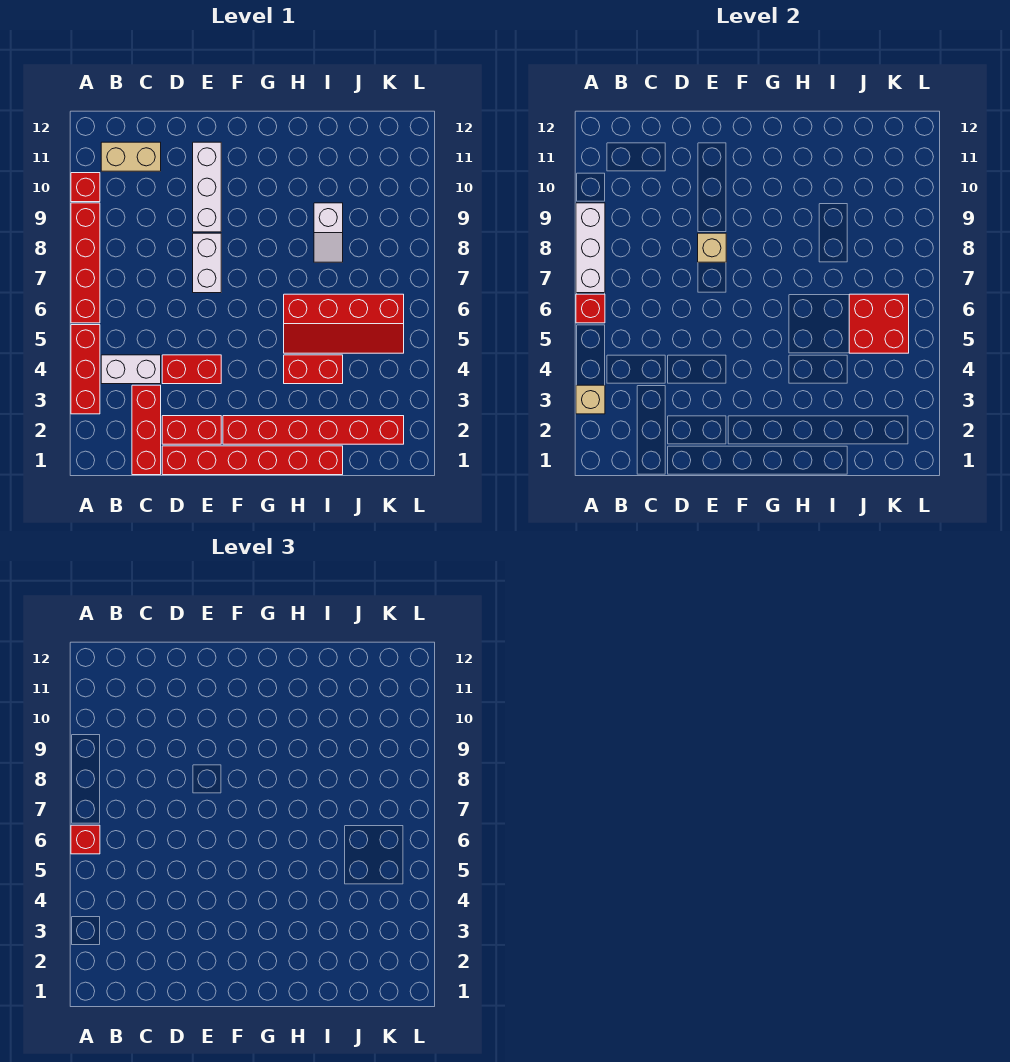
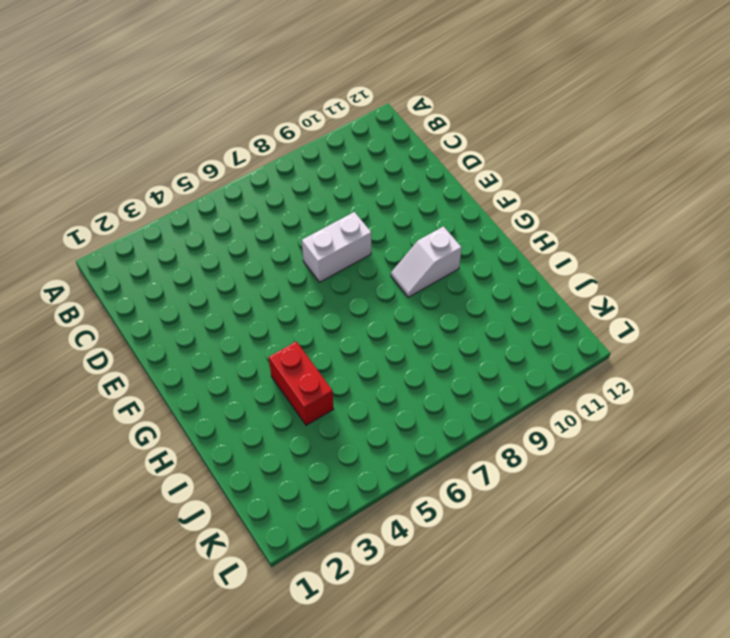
white 1x2 slope [391,227,462,297] -> white 1x2 slope moved to [314,203,343,262]
none -> red 1x3 brick [71,325,100,414]
none -> red 1x4 brick [71,203,100,323]
none -> red 1x1 brick [71,173,100,202]

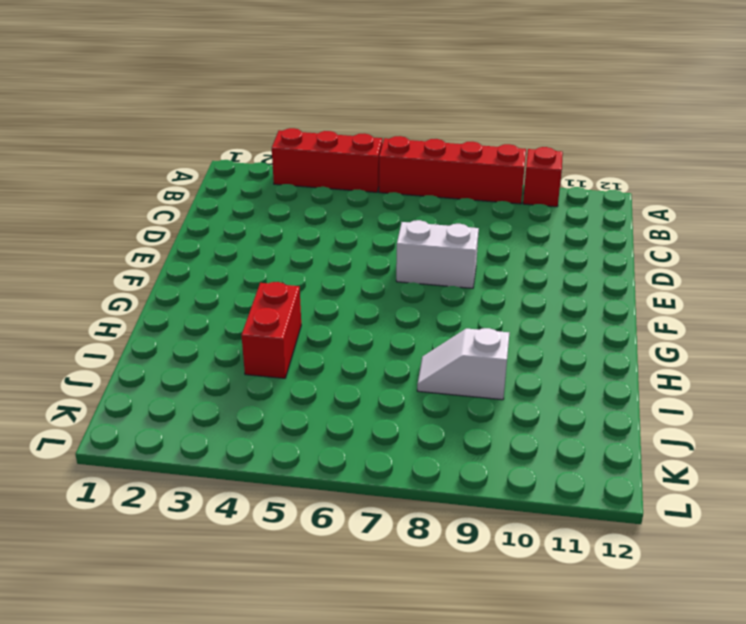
none -> white 1x2 brick [101,355,161,384]
none -> tan 1x2 brick [101,142,161,171]
none -> red 1x3 brick [132,385,161,475]

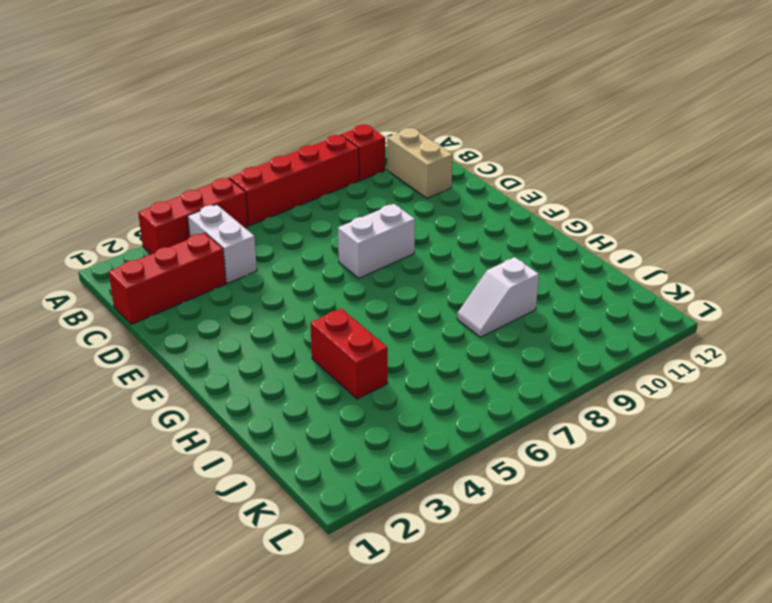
none -> red 1x6 brick [162,446,343,475]
none -> red 1x2 brick [162,416,221,444]
none -> red 1x2 brick [162,355,221,384]

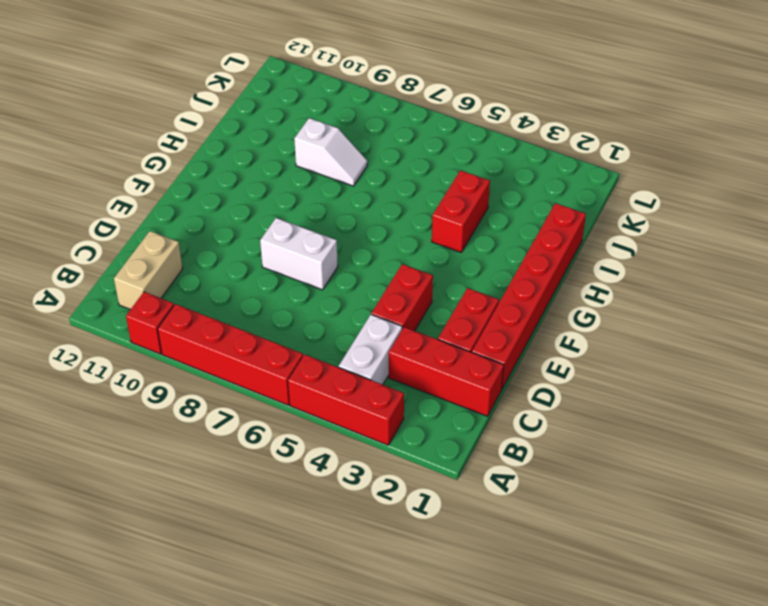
none -> white 1x3 brick [193,142,221,232]
none -> red 1x6 brick [223,416,404,444]
none -> red 2x4 slope [284,294,404,353]

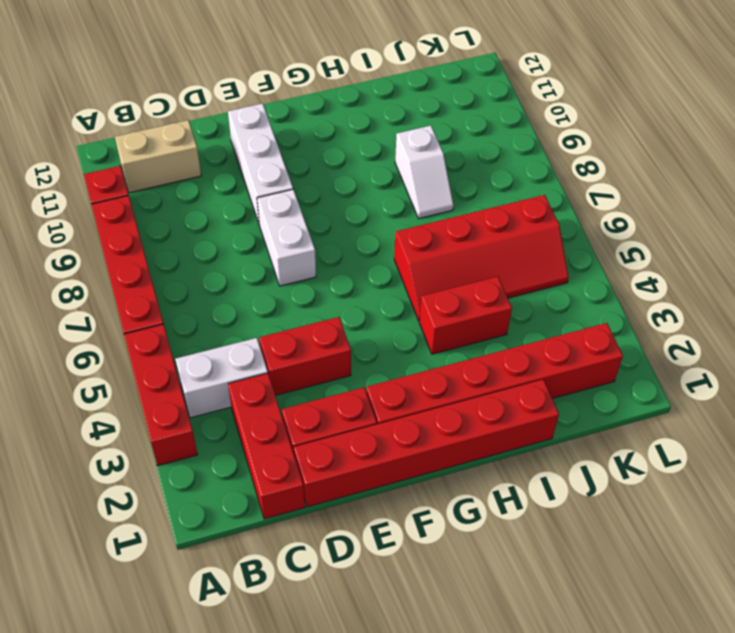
none -> tan 1x1 brick [576,385,605,414]
none -> red 1x1 brick [576,294,605,323]
none -> white 1x3 brick [576,203,605,293]

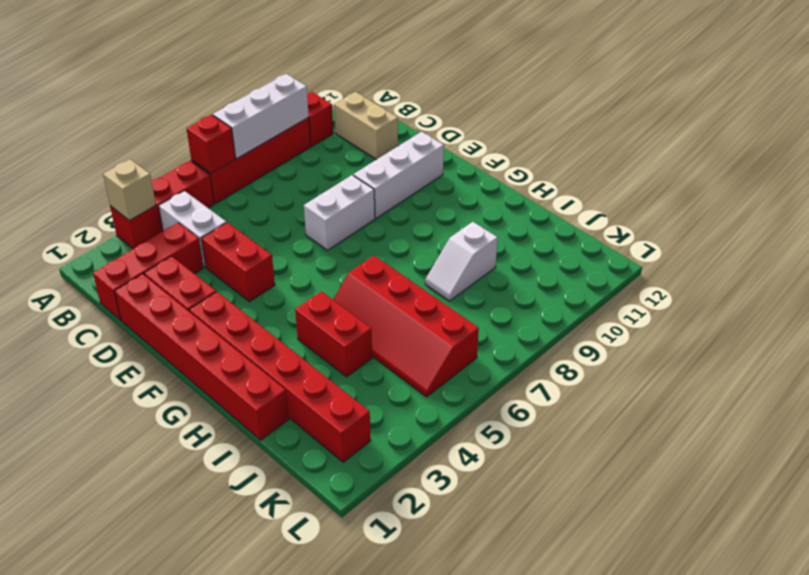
none -> tan 1x1 brick [698,233,726,262]
none -> red 2x2 brick [849,294,909,353]
none -> red 1x1 brick [71,825,100,854]

